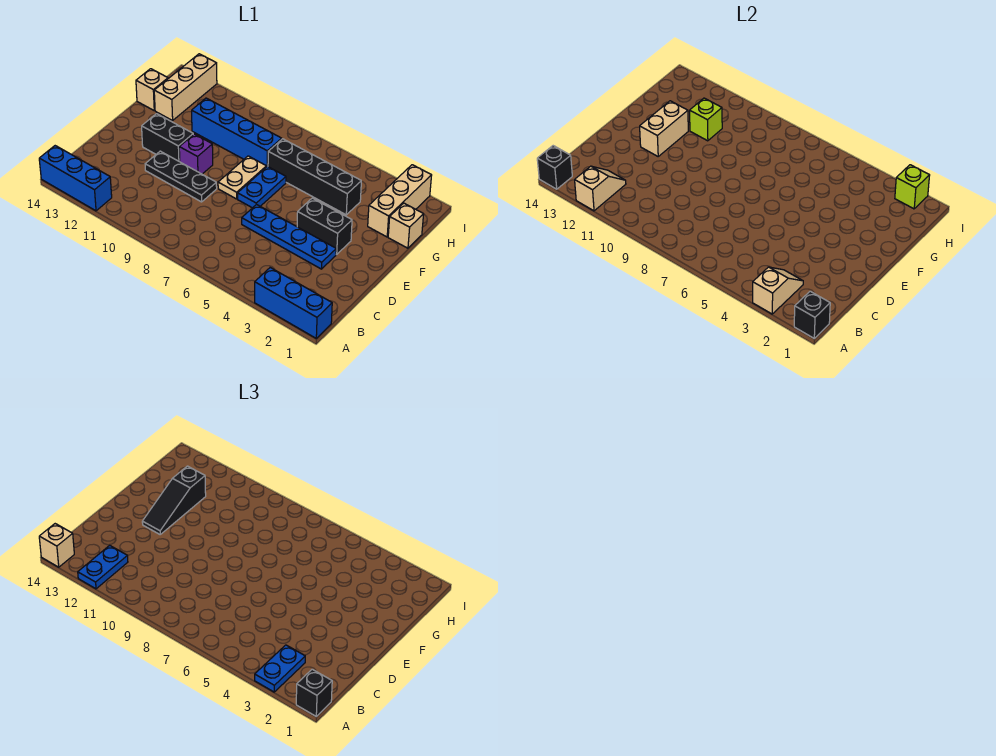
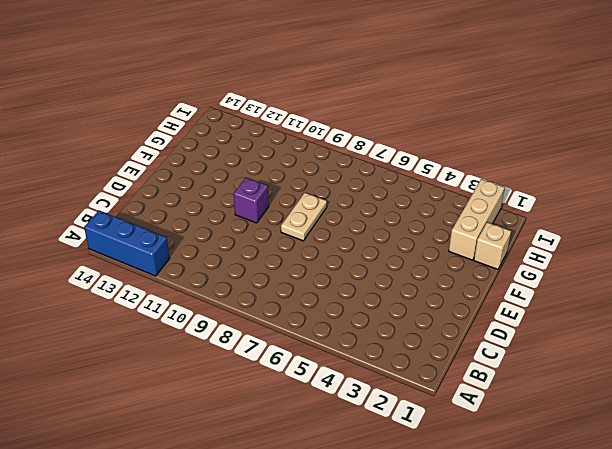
none -> blue 1x3 brick [255,268,332,338]
none -> blue 1x4 plate [242,204,336,269]
none -> black 1x3 plate [145,151,217,202]

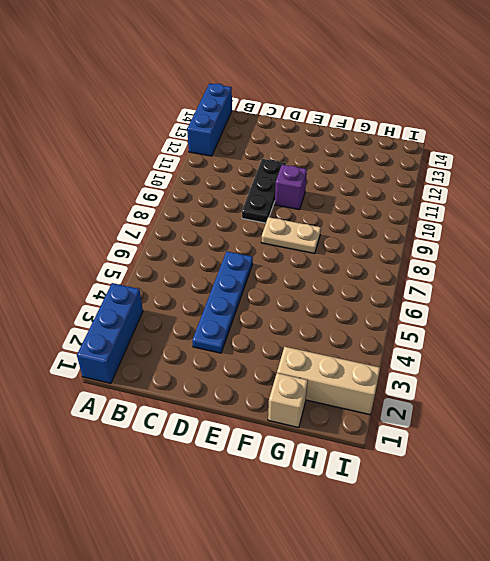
none -> black 1x2 brick [297,198,352,254]
none -> blue 1x2 plate [238,166,286,208]
none -> black 1x2 brick [142,114,193,162]

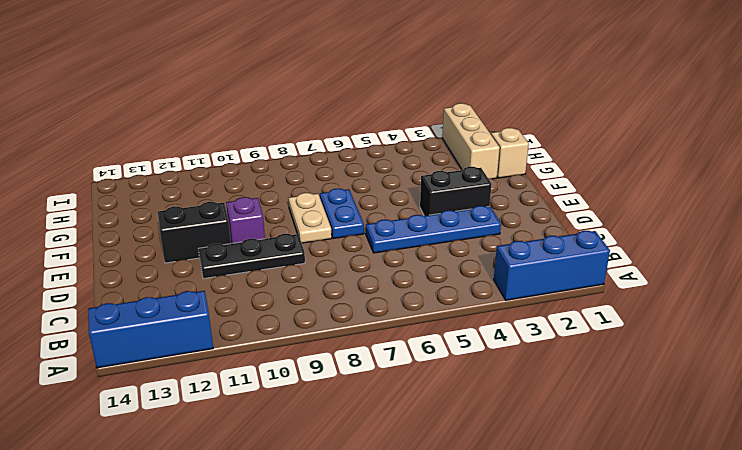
none -> black 1x4 brick [268,139,361,215]
none -> blue 1x4 brick [192,98,282,167]
none -> tan 1x3 brick [154,54,217,120]

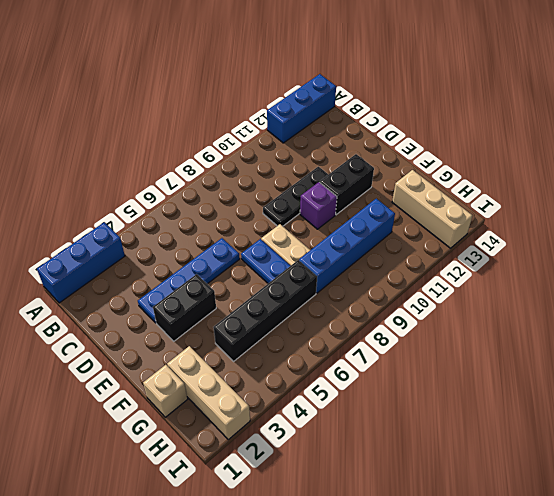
none -> tan 1x1 brick [136,69,168,110]
none -> black 1x1 brick [794,291,830,338]
none -> tan 1x2 slope [753,267,803,314]

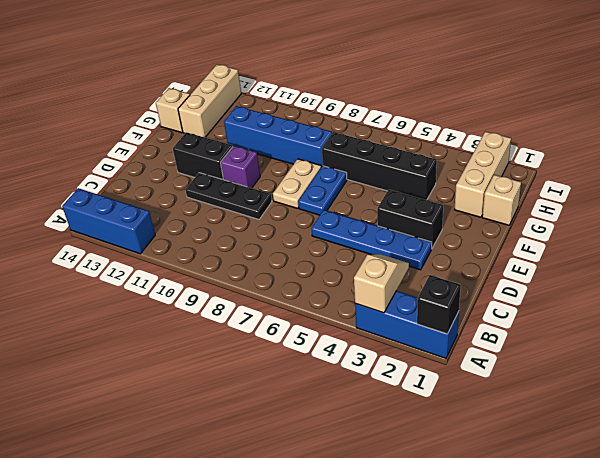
none -> tan 1x2 slope [575,166,626,211]
none -> black 1x1 brick [537,146,572,189]
none -> tan 1x2 brick [640,101,688,156]

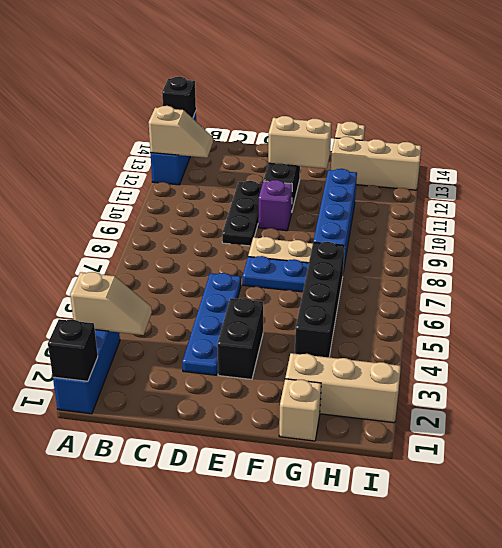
none -> lime 1x1 brick [690,98,722,141]
none -> lime 1x1 brick [895,165,930,209]
none -> black 1x1 brick [296,669,332,716]

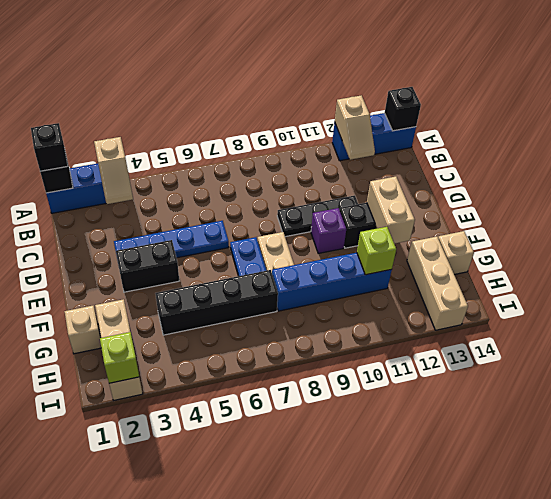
none -> blue 1x2 plate [255,645,305,692]
none -> blue 1x2 plate [78,545,128,589]
none -> tan 1x1 brick [39,524,74,567]

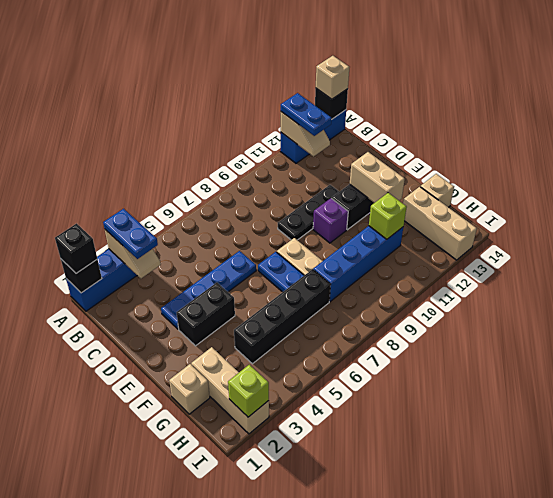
none -> black 1x3 slope [142,466,206,534]

